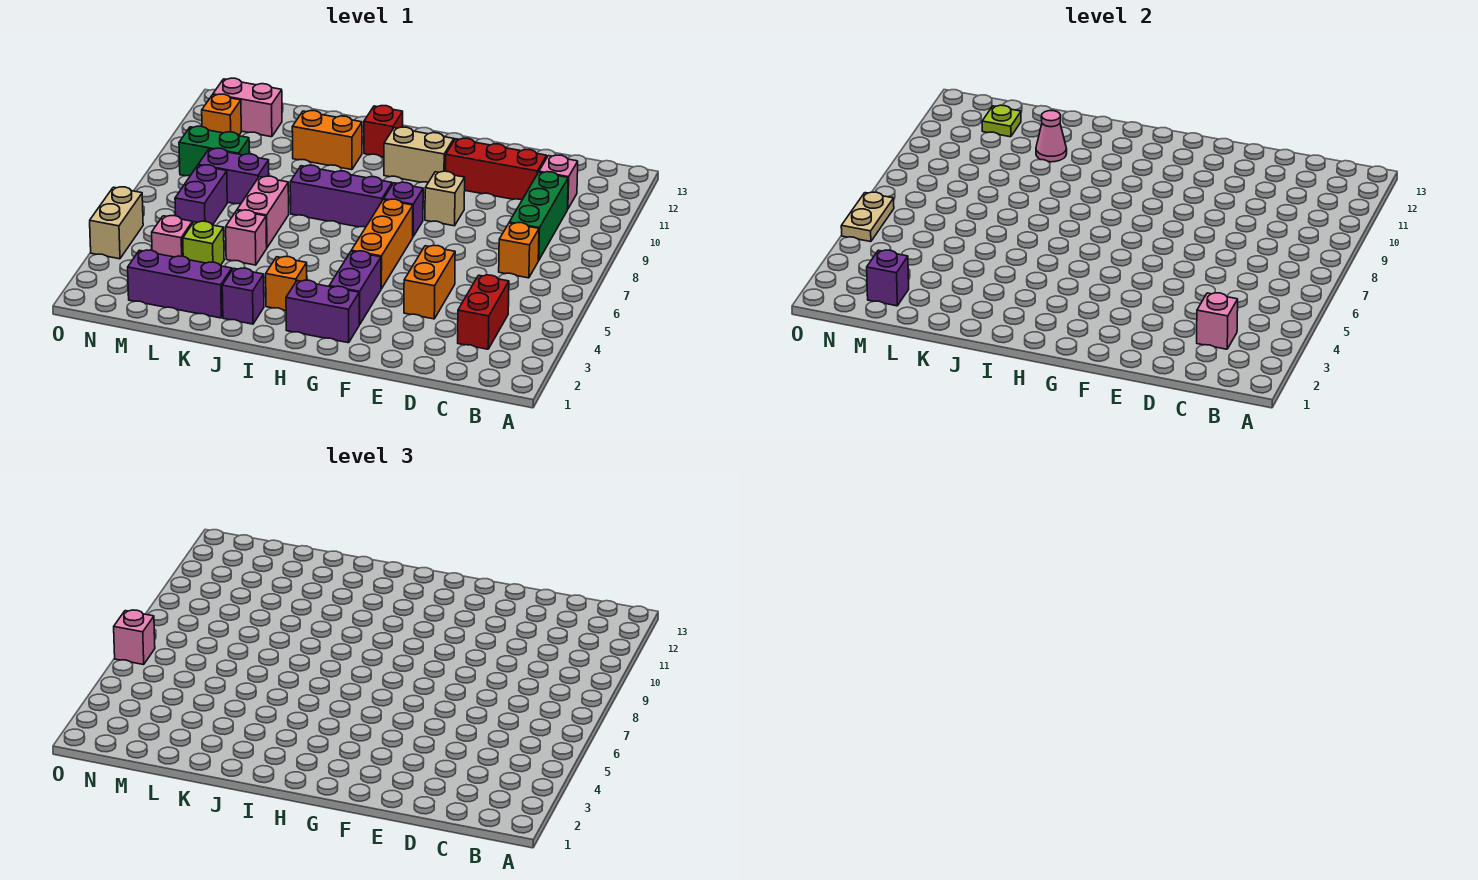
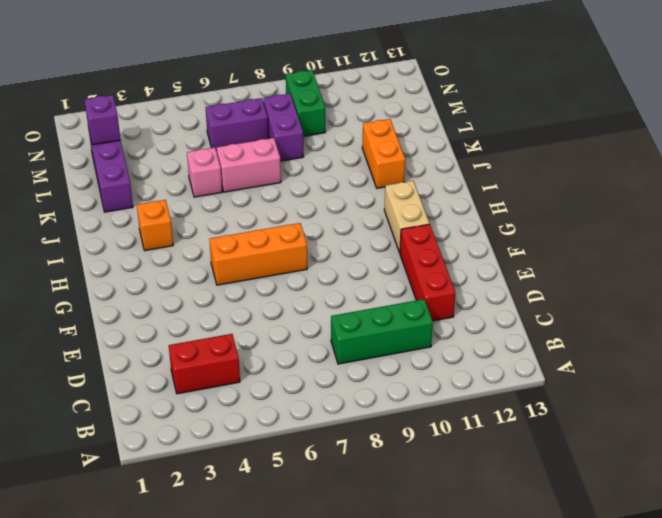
none -> orange 1x1 brick [499,223,539,278]
none -> pink 1x1 brick [539,155,578,208]
none -> orange 1x2 brick [404,245,455,319]
none -> tan 1x1 brick [425,171,465,226]

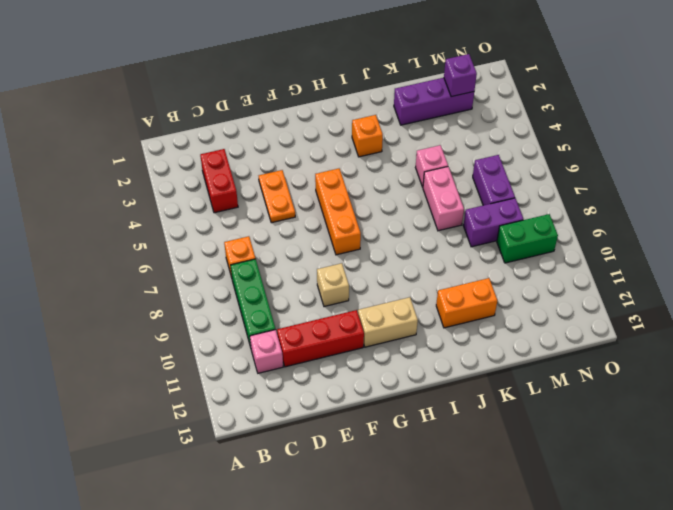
orange 1x2 plate [259,170,295,223] -> orange 1x2 brick [404,245,455,319]
none -> purple 1x2 brick [286,280,360,343]
none -> purple 1x2 brick [329,251,381,324]
none -> purple 1x1 brick [384,182,423,236]
none -> purple 1x3 brick [290,165,392,227]

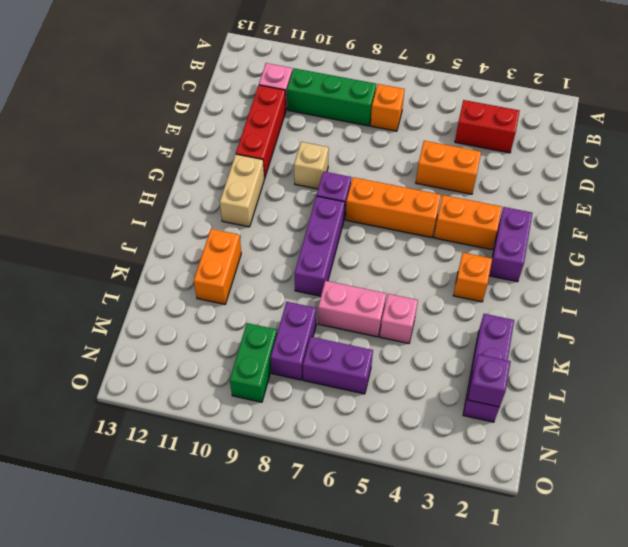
orange 1x2 brick [434,195,502,250] -> purple 1x2 brick [329,251,381,324]
none -> red 1x1 brick [364,106,403,157]
none -> purple 1x1 brick [222,268,264,324]
none -> lime 1x1 brick [183,221,224,266]
none -> pink 1x1 brick [152,216,192,257]

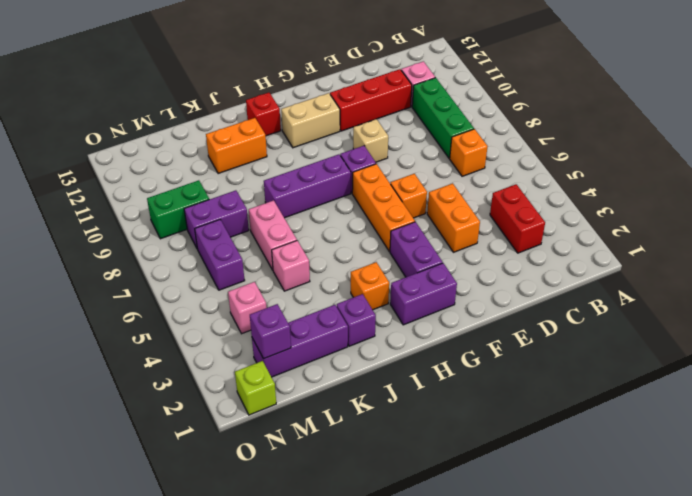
orange 1x1 brick [390,174,427,218] -> orange 1x1 brick moved to [202,94,241,136]
lime 1x1 brick [235,361,276,415] -> lime 1x1 brick moved to [183,221,224,266]
none -> pink 1x2 brick [213,78,282,137]
none -> tan 1x2 brick [90,187,143,259]
none -> pink 1x1 brick [1197,293,1238,349]
none -> pink 1x1 cone [1036,111,1067,162]

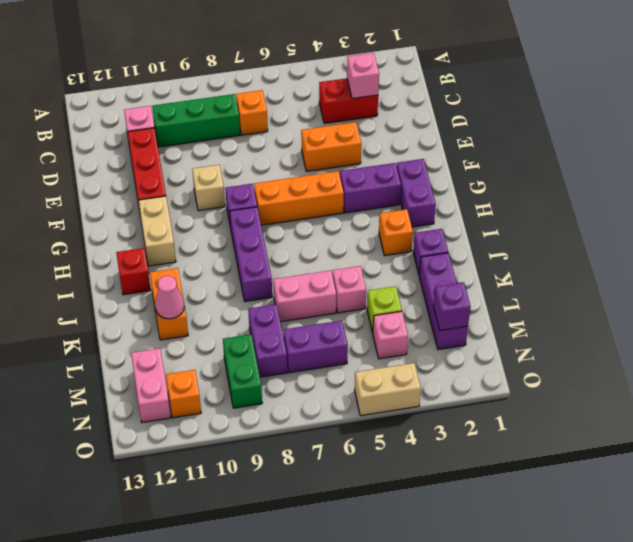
none -> lime 1x1 plate [982,105,1021,137]
none -> tan 1x2 plate [841,192,894,242]
none -> pink 1x1 brick [114,610,155,665]

